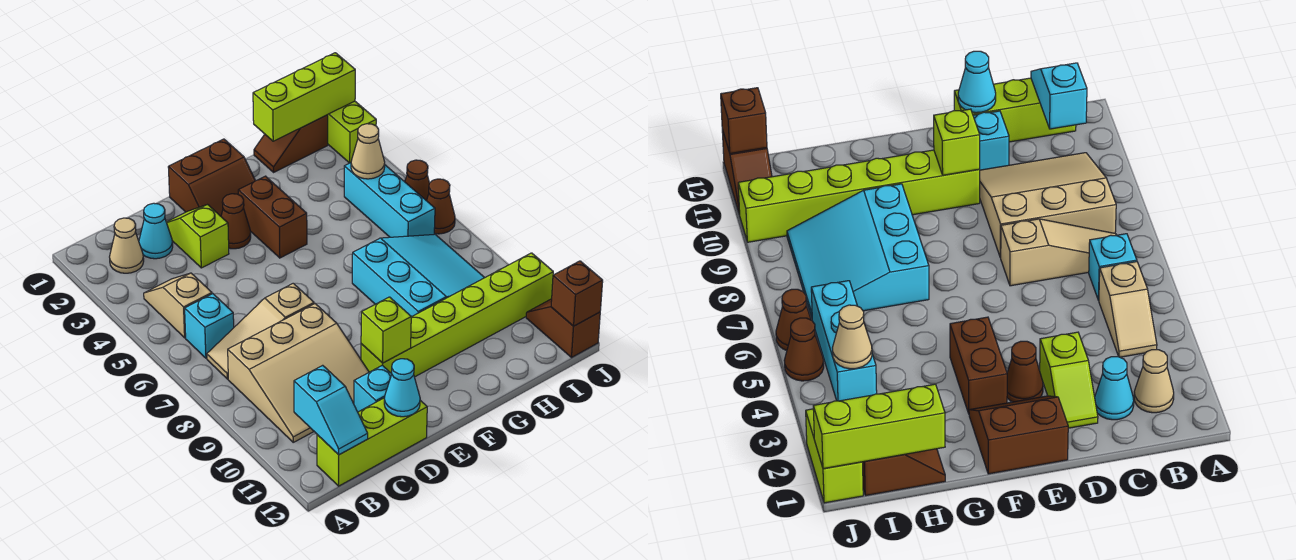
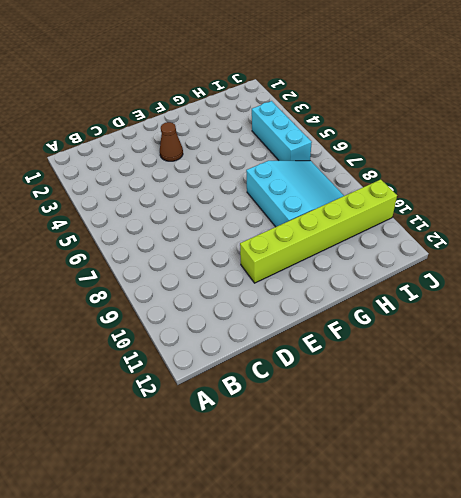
none -> tan 1x1 cone [110,218,144,273]
none -> tan 1x2 slope [144,273,212,338]
none -> cyan 1x1 brick [185,294,234,358]

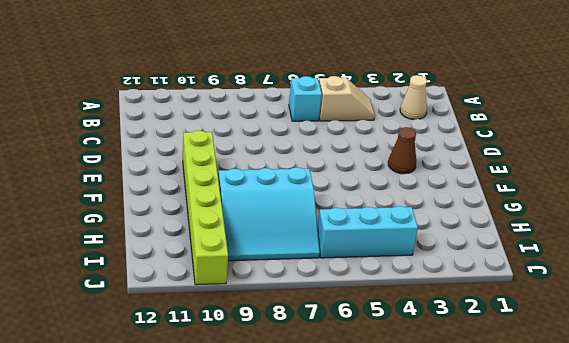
none -> tan 1x3 slope [207,283,314,379]
none -> tan 3x3 slope [228,304,369,442]
none -> lime 1x3 brick [317,398,427,486]

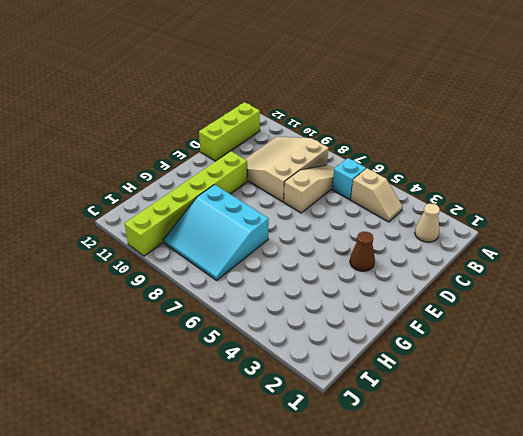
none -> cyan 1x1 cone [139,203,173,259]
none -> lime 1x2 slope [166,205,229,268]
none -> cyan 1x1 brick [354,365,392,412]

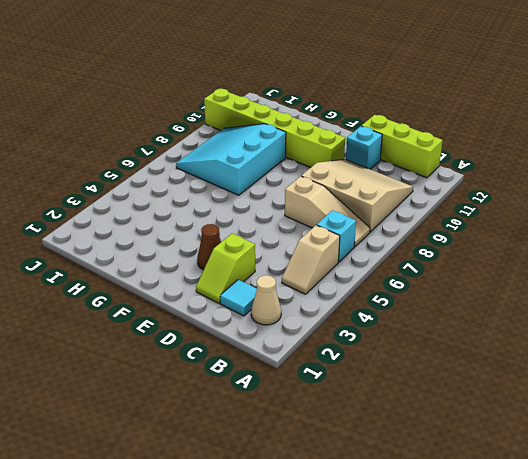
cyan 1x1 tile [220,280,257,316] -> cyan 1x1 cone [139,203,173,259]
none -> brown 2x2 slope [168,139,255,216]
none -> brown 1x2 brick [238,176,307,258]
none -> brown 1x2 slope [254,115,328,172]

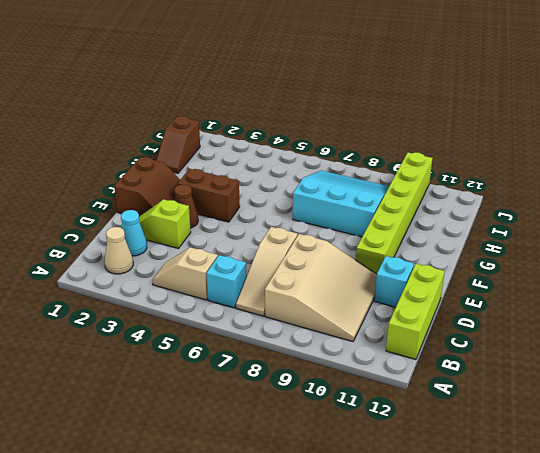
none -> cyan 1x3 brick [344,163,435,237]
none -> lime 1x2 brick [328,101,376,163]
none -> brown 1x1 cone [405,160,429,201]

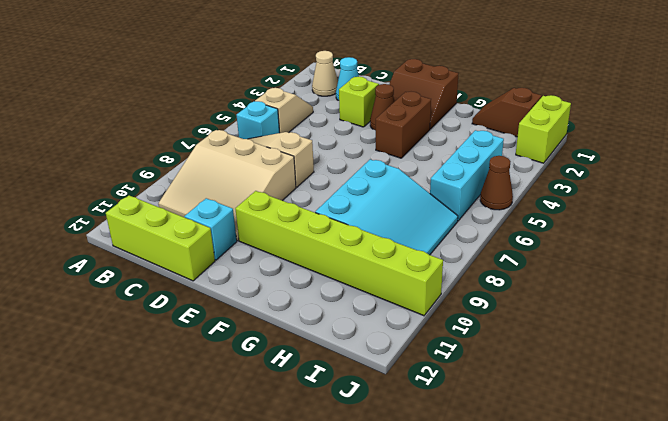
none -> brown 1x1 cone [427,179,455,234]
none -> brown 1x2 slope [526,299,600,357]
none -> cyan 1x2 slope [294,365,368,455]

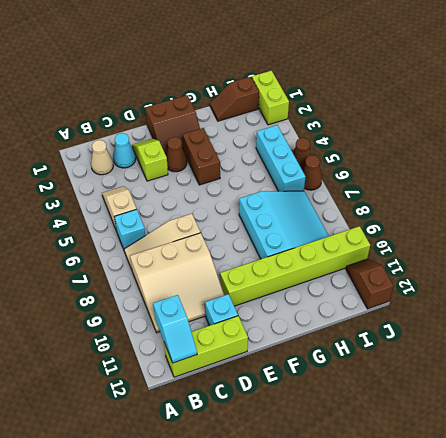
none -> cyan 1x1 cone [384,359,420,417]
none -> lime 1x1 brick [361,297,411,363]
none -> lime 1x3 brick [253,53,355,141]

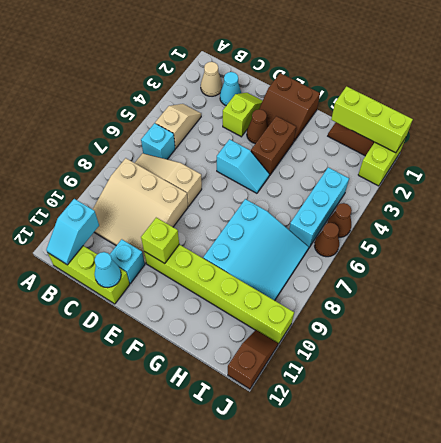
cyan 1x2 slope [217,139,270,193] -> none
none -> tan 1x1 cone [351,124,385,179]
none -> brown 1x1 brick [551,261,603,326]

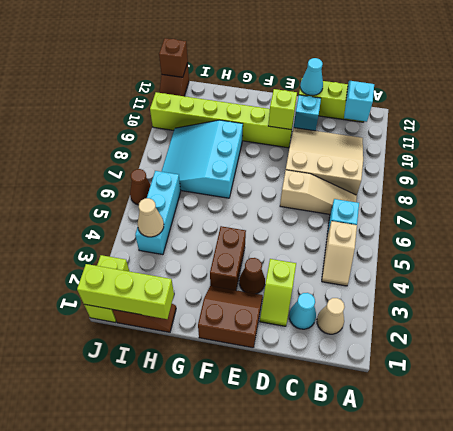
none -> brown 1x1 cone [405,160,429,201]

